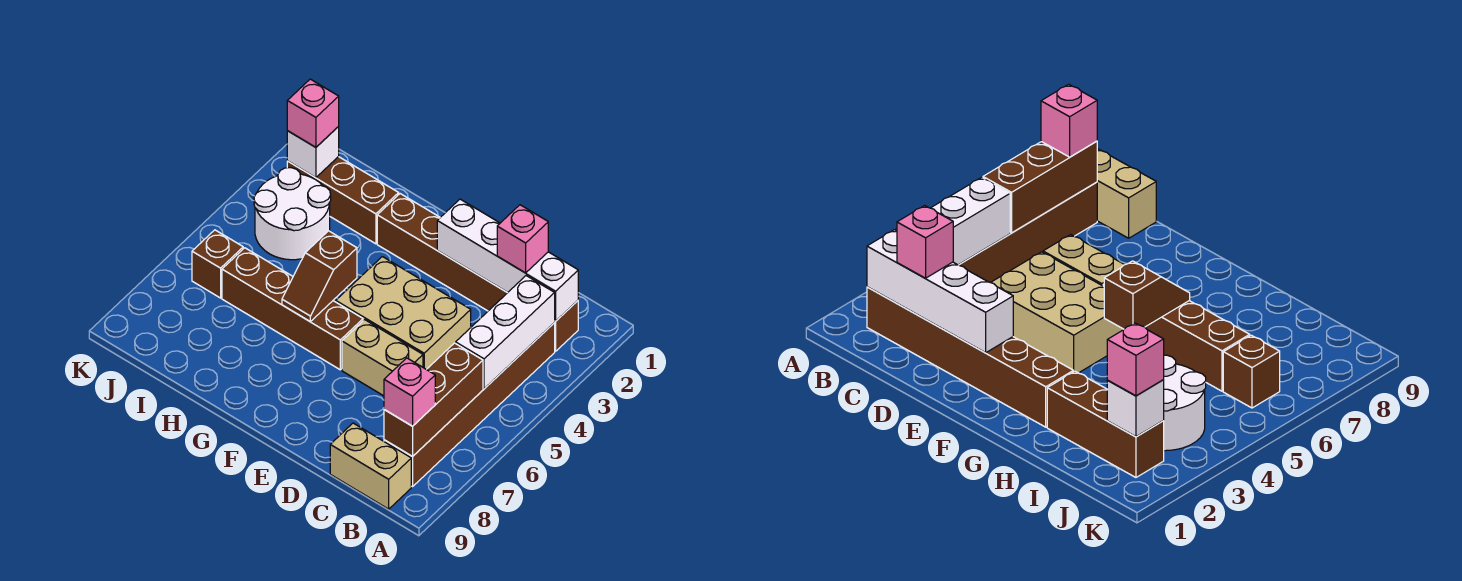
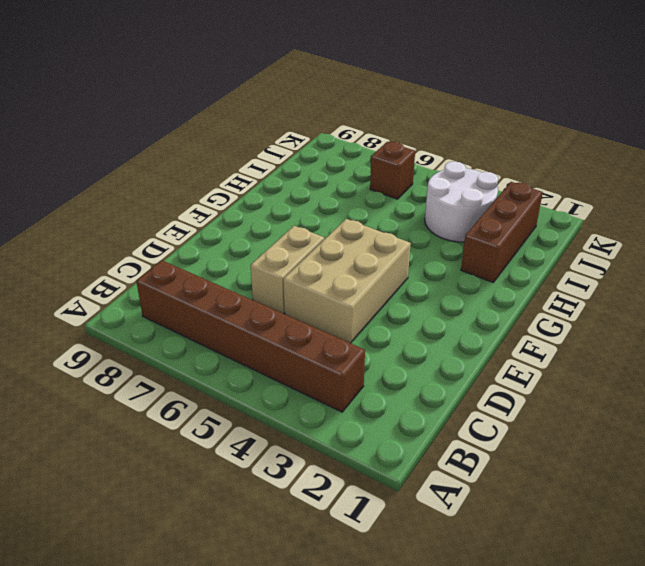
none -> brown 1x6 brick [377,194,578,351]
none -> tan 1x2 brick [330,423,411,509]
none -> brown 1x4 brick [222,248,363,370]

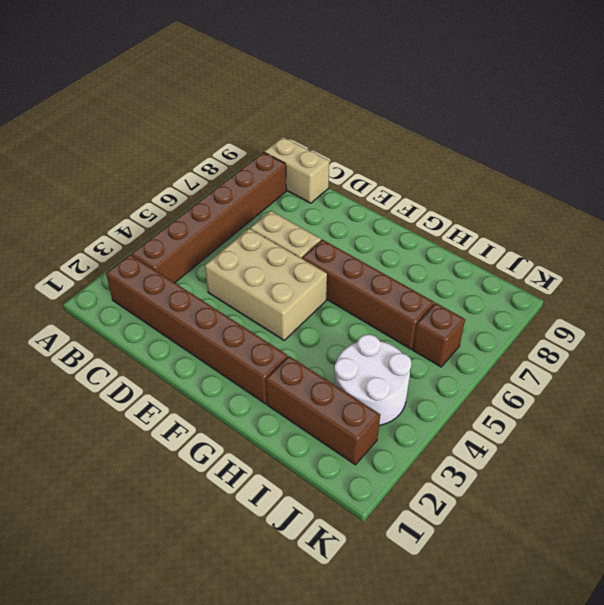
none -> white 1x4 brick [437,199,578,321]
none -> white 1x3 brick [456,276,555,389]
none -> brown 1x3 brick [384,343,483,457]

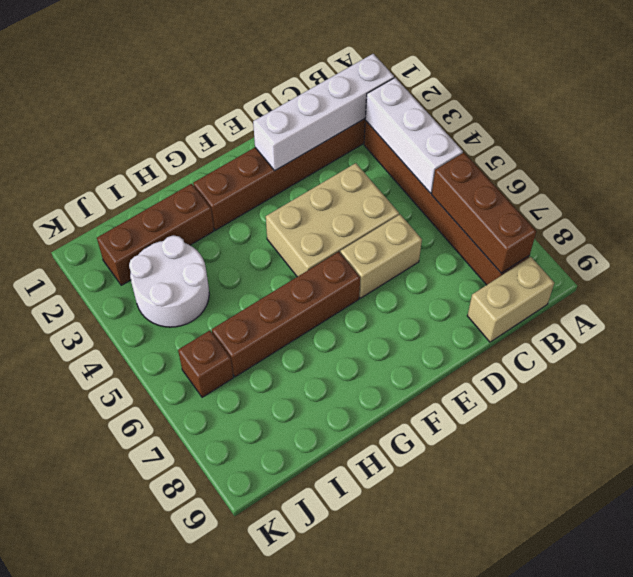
none -> brown 1x2 slope [282,231,357,321]
none -> white 1x1 brick [287,127,339,178]
none -> pink 1x1 brick [384,358,435,426]

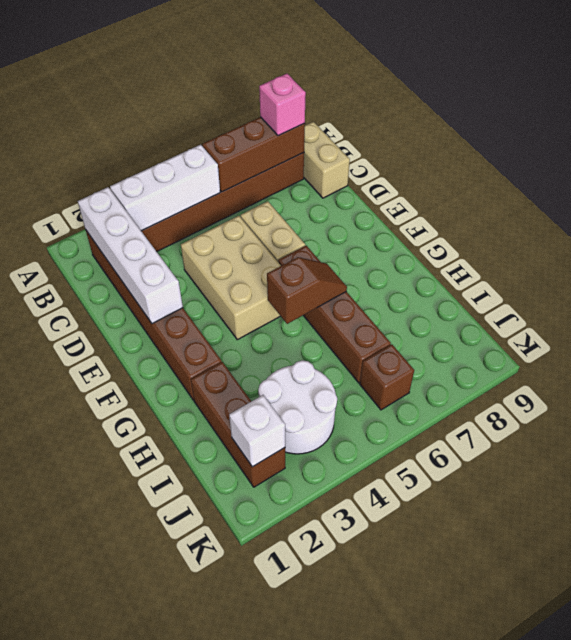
none -> pink 1x1 brick [497,205,548,273]
none -> pink 1x1 brick [287,79,339,147]

